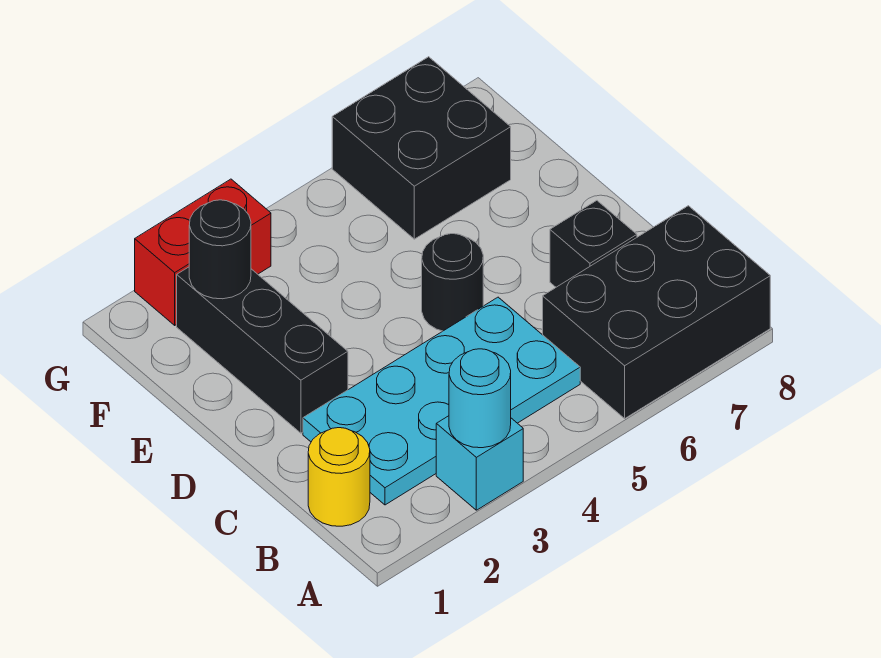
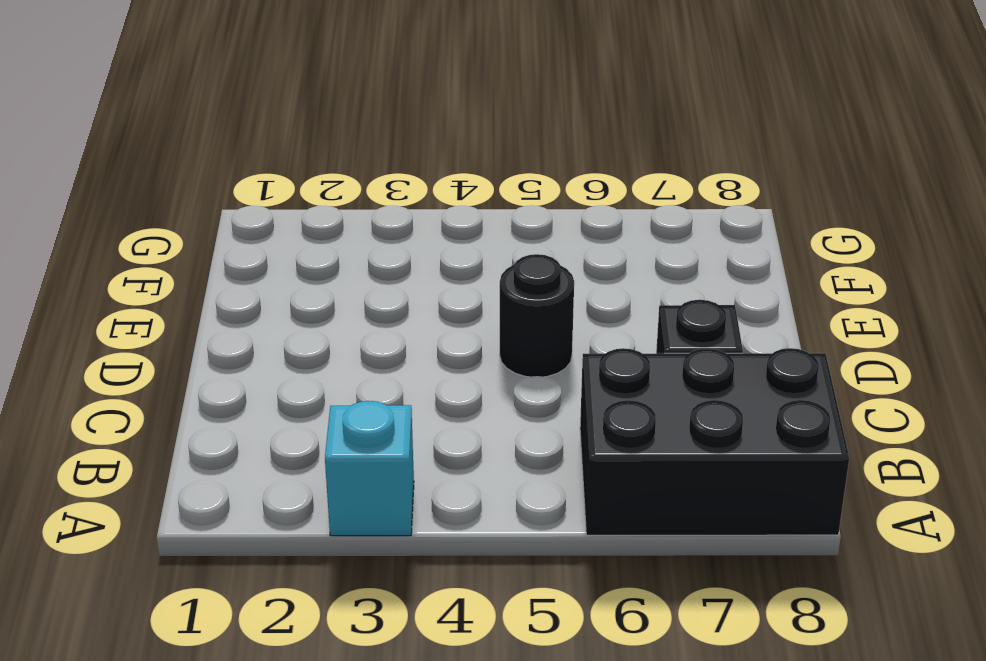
none -> yellow 1x1 round brick [308,428,370,526]
none -> cyan 2x4 plate [303,297,580,505]

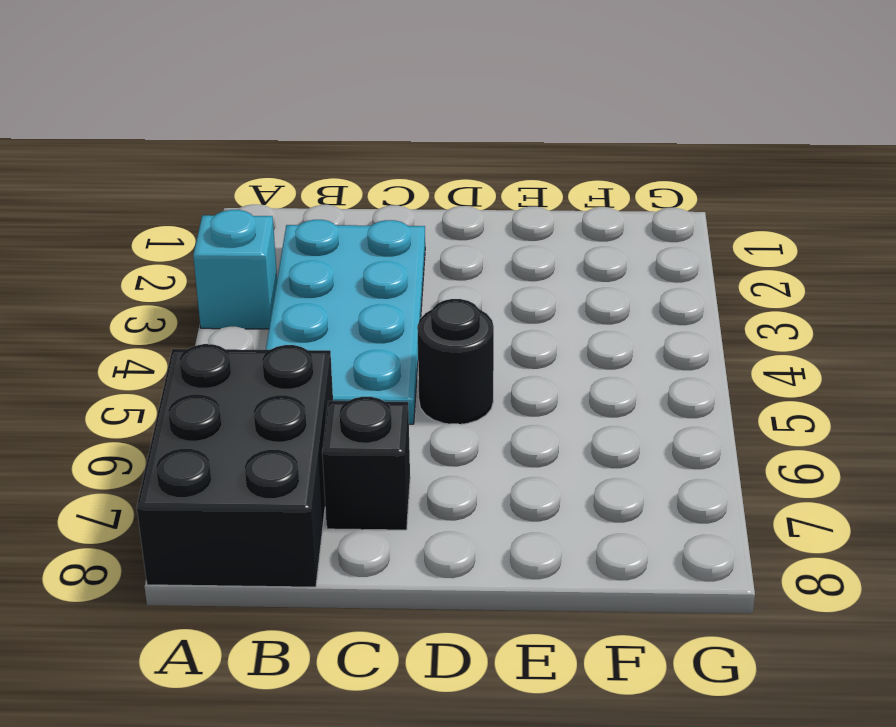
none -> yellow 1x1 round brick [308,428,370,526]
none -> black 1x3 brick [177,267,348,433]

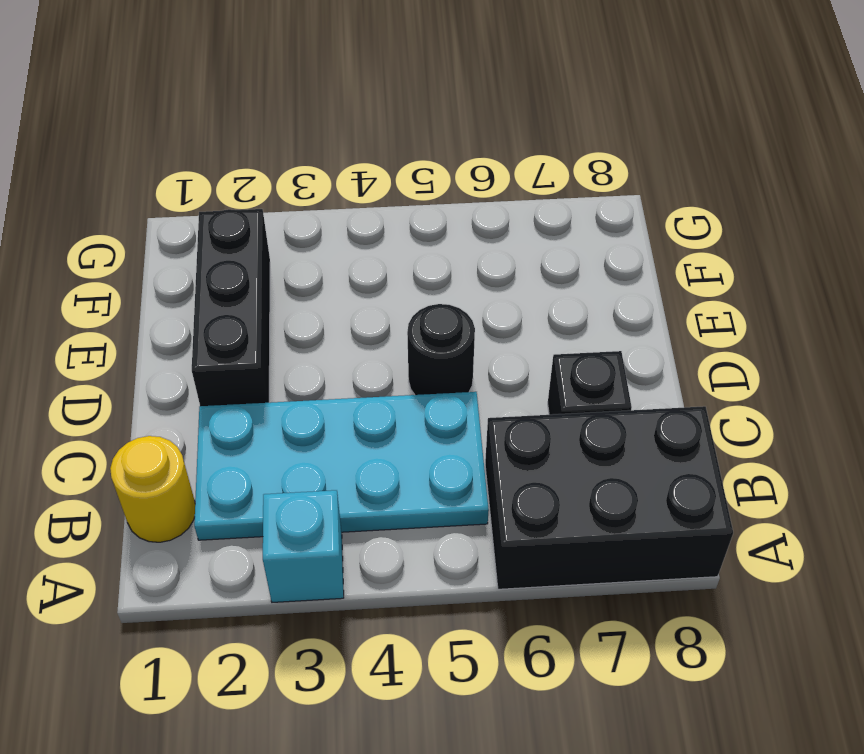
none -> black 2x2 brick [332,57,511,239]
none -> red 1x2 brick [135,179,271,325]

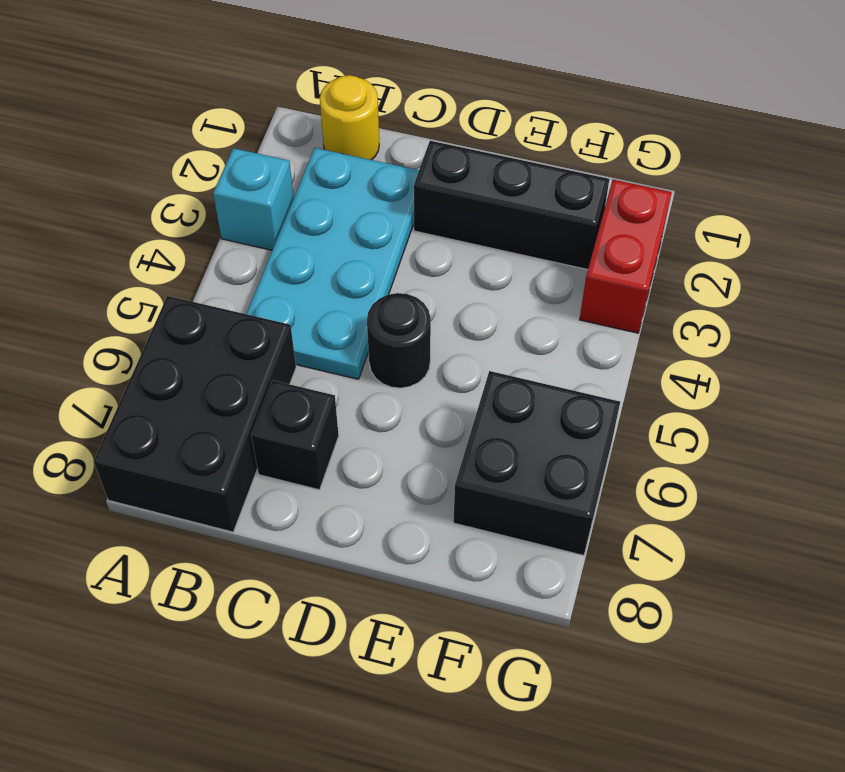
none -> cyan 1x1 round brick [449,349,511,448]
none -> black 1x1 round brick [189,200,251,299]

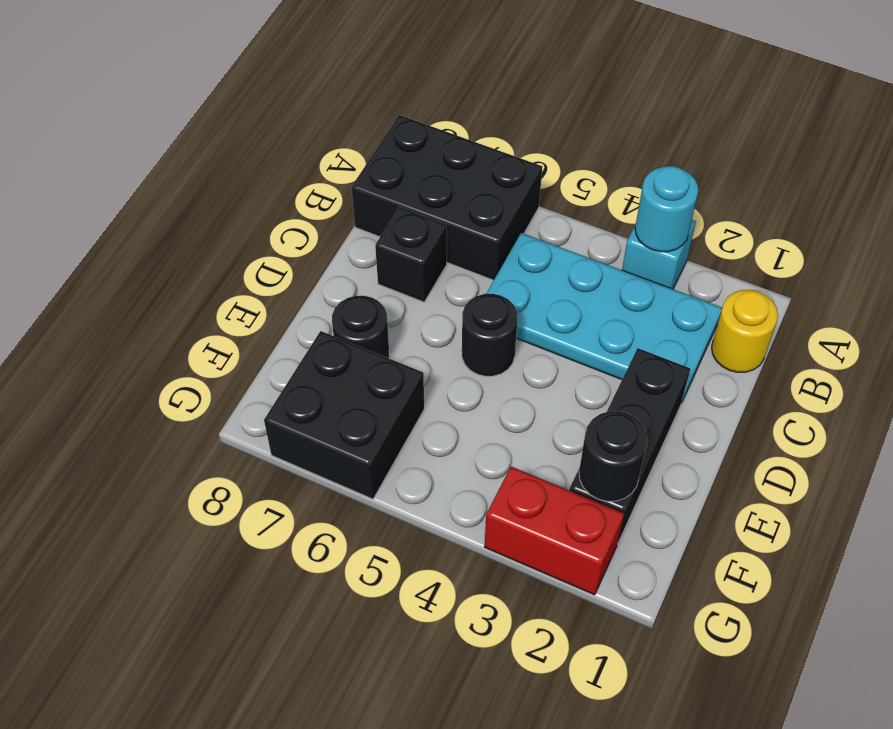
black 1x1 round brick [332,296,389,358] -> none

